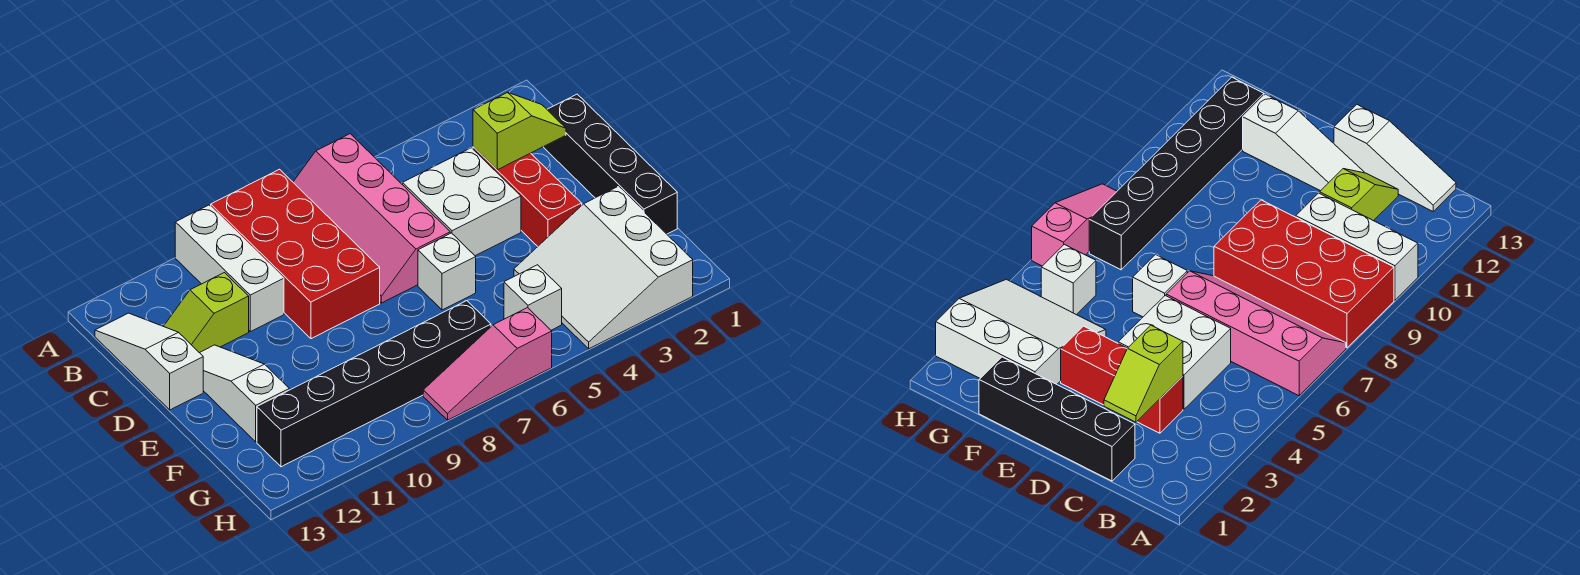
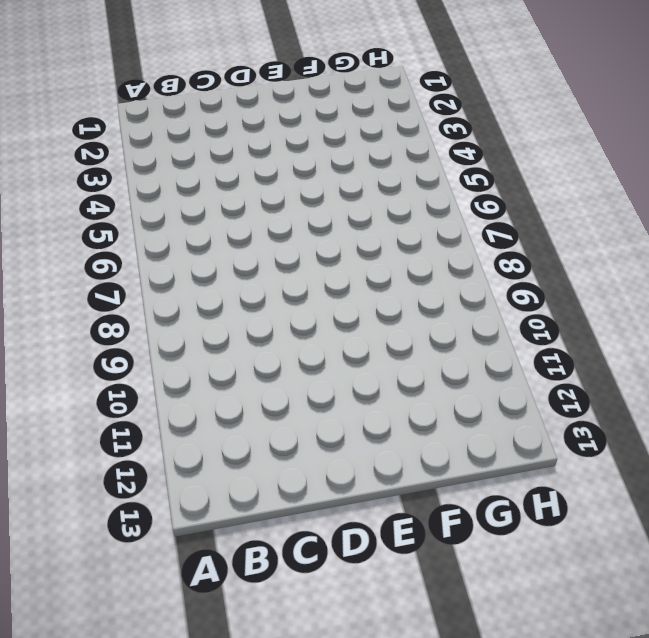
none -> pink 2x4 slope [293,134,450,303]
none -> red 2x4 brick [211,169,380,339]
none -> white 1x3 brick [175,205,284,332]

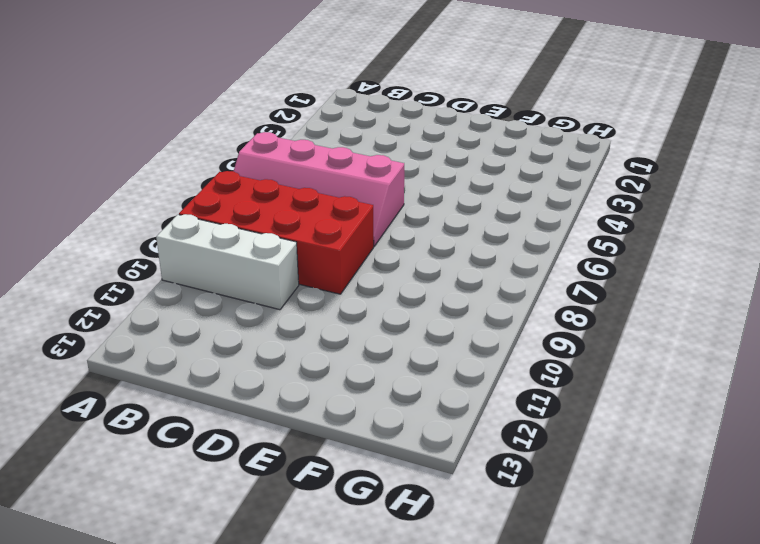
none -> white 1x3 slope [95,313,203,410]
none -> black 1x4 brick [544,94,677,234]
none -> red 1x3 brick [473,147,582,246]

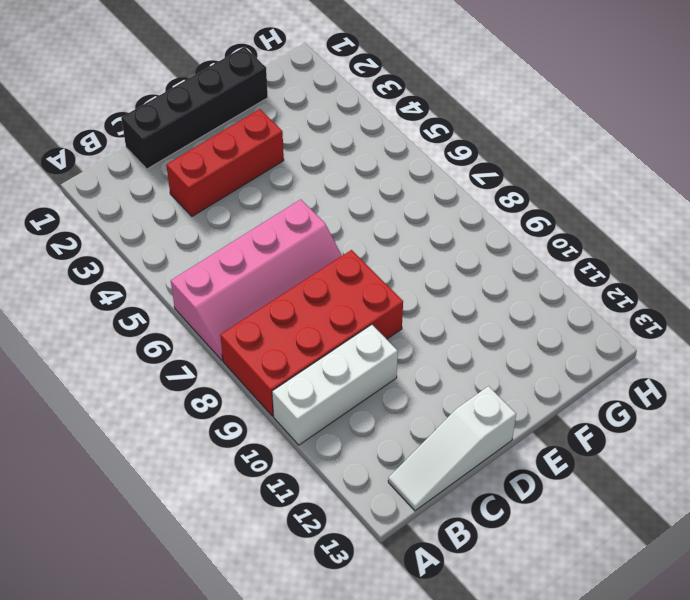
none -> white 2x2 brick [403,148,521,256]
none -> lime 1x2 slope [164,273,249,353]
none -> white 1x3 slope [200,345,289,442]

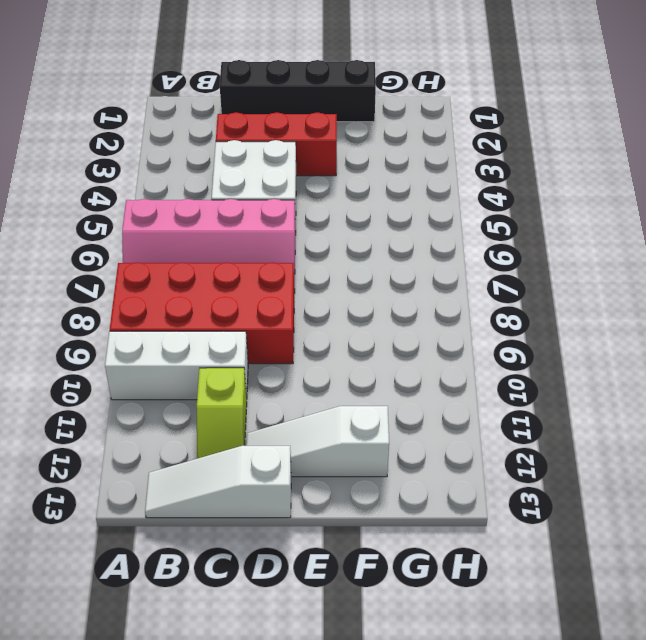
none -> white 1x1 brick [418,233,476,310]
none -> white 3x3 slope [514,187,693,349]
none -> white 1x1 brick [504,265,562,330]

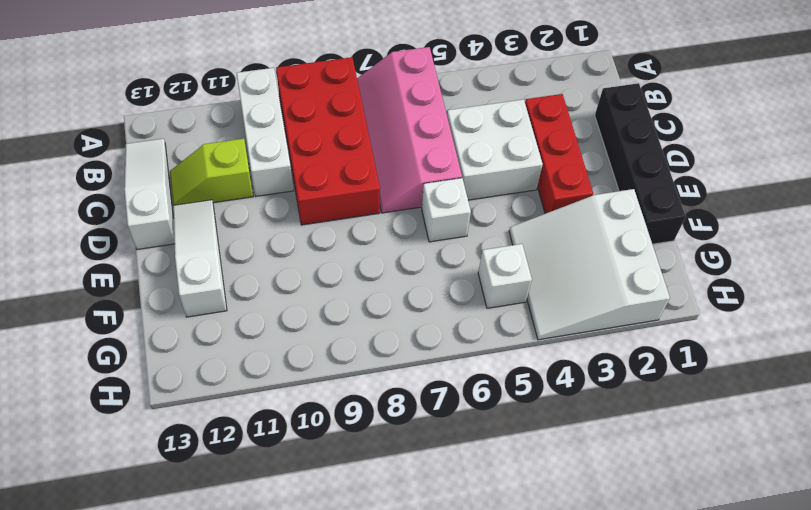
none -> black 1x6 brick [257,301,491,467]
none -> pink 1x3 slope [423,308,552,420]
none -> lime 1x2 slope [473,92,566,170]

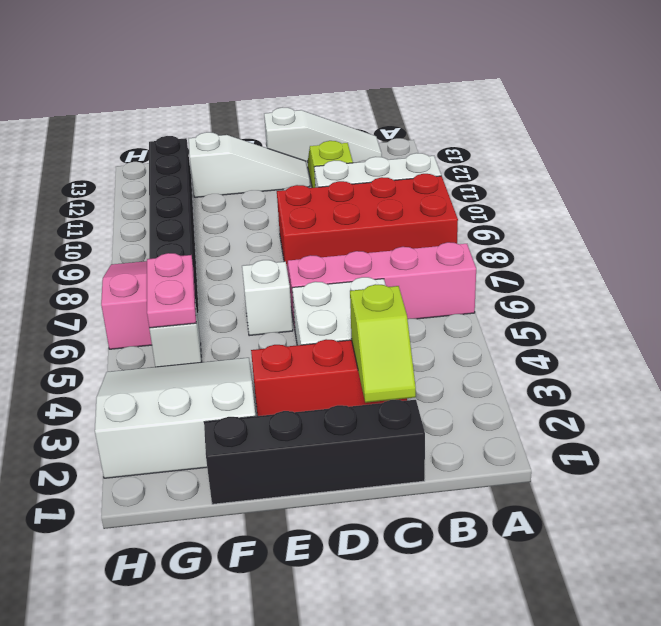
pink 1x2 plate [147,253,196,328] -> none

